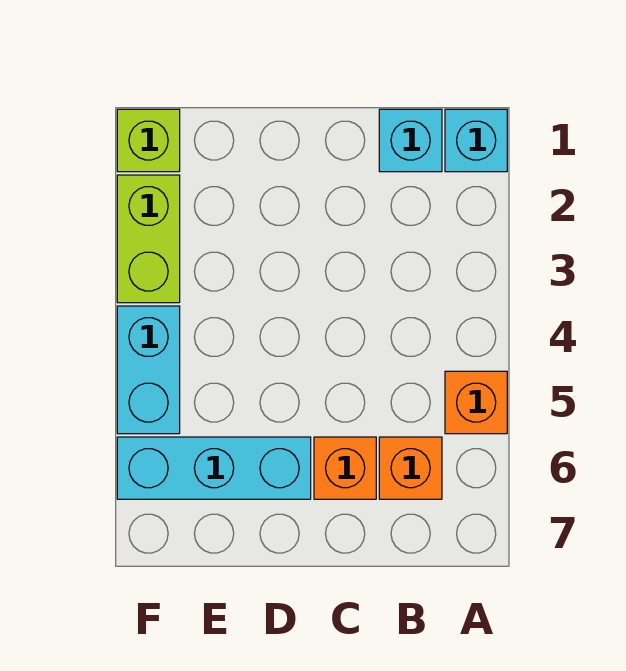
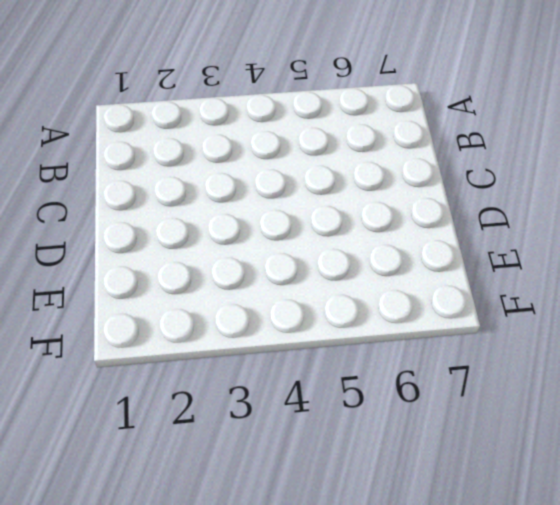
none -> cyan 1x1 brick [445,109,507,172]
none -> orange 1x1 brick [445,371,507,434]

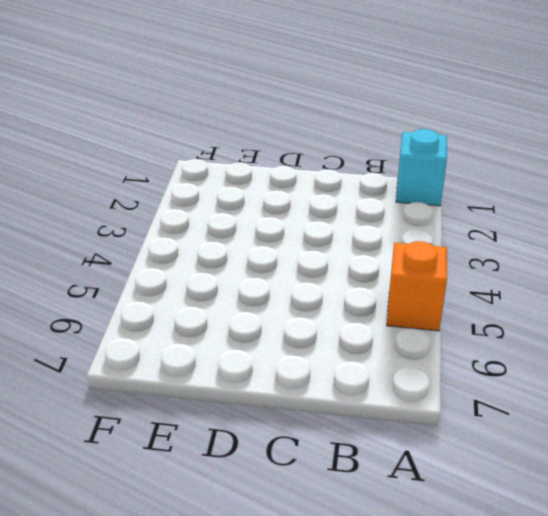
none -> cyan 1x1 brick [379,109,442,172]
none -> orange 1x1 brick [379,437,442,499]

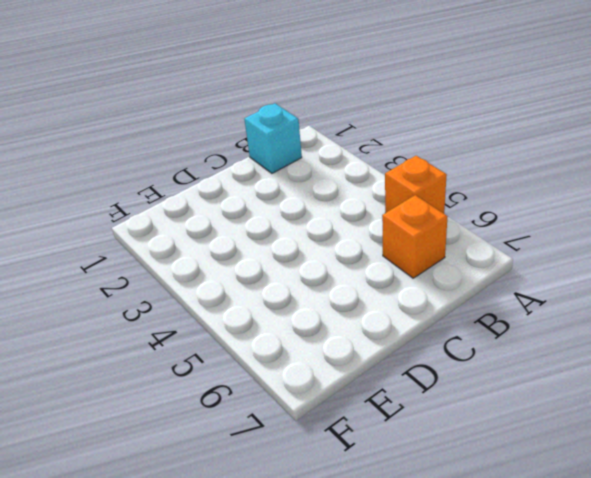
none -> cyan 1x1 brick [445,109,507,172]
none -> orange 1x1 brick [314,437,376,499]

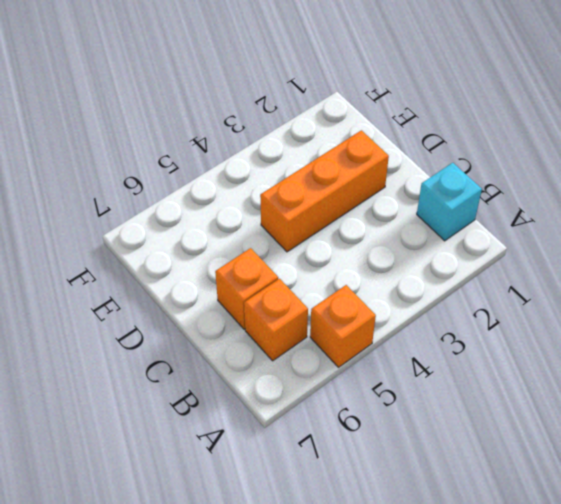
orange 1x3 brick [260,130,389,252] -> none
none -> cyan 1x1 brick [445,109,507,172]
none -> cyan 1x3 brick [117,437,311,499]

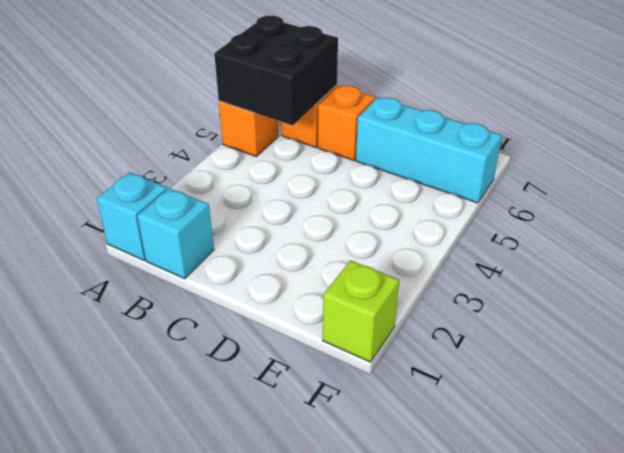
black 2x2 brick [214,16,338,125] -> none
none -> lime 1x2 brick [117,175,180,303]
none -> cyan 1x2 brick [117,306,180,434]

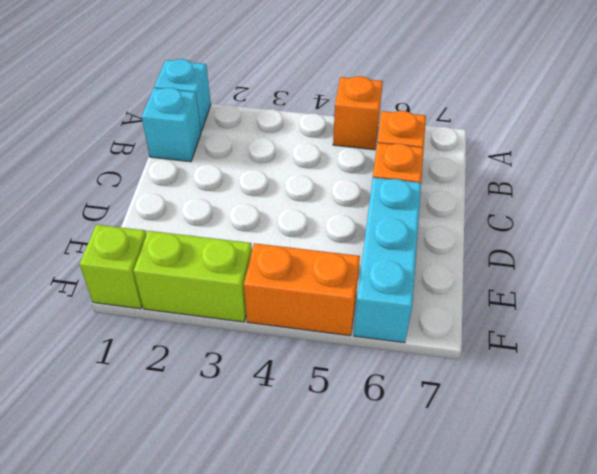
orange 1x2 brick [244,243,360,336] -> cyan 1x2 brick [117,306,180,434]

